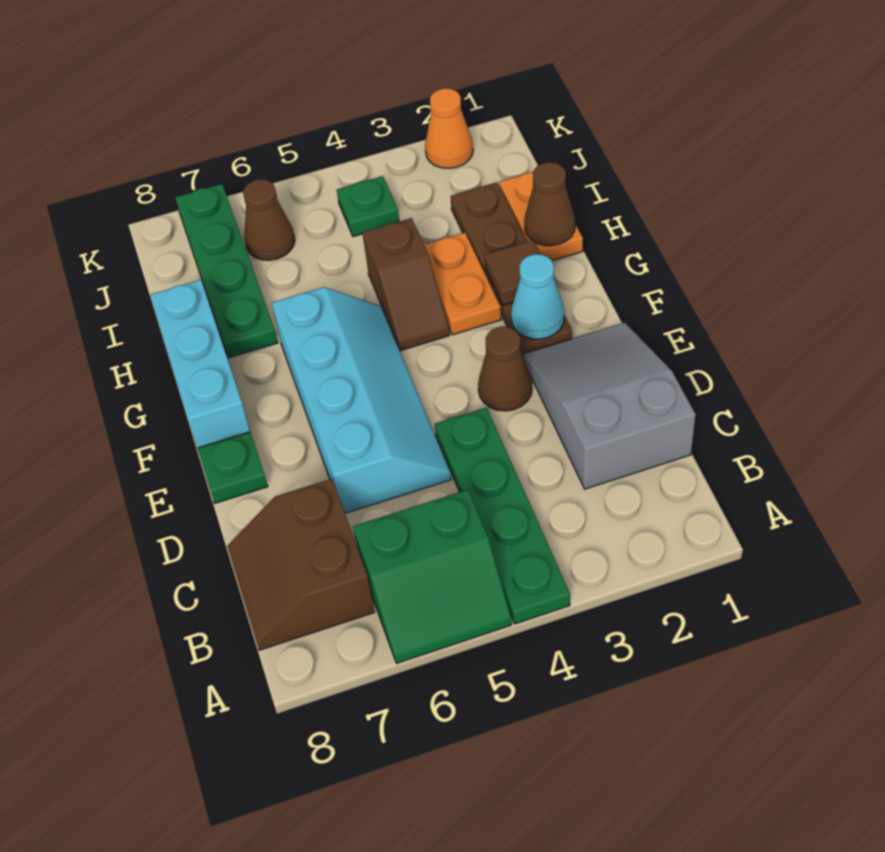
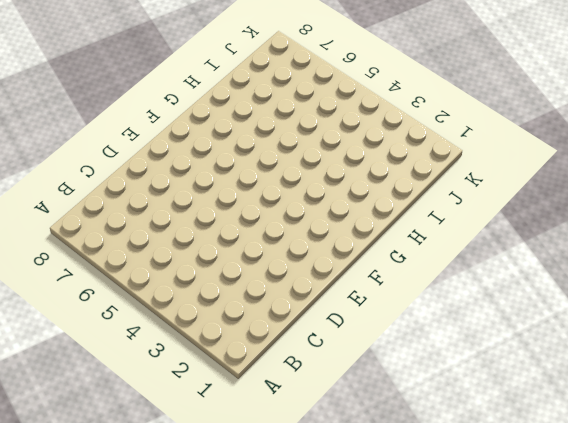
none -> green 1x4 plate [435,408,570,624]
none -> green 2x2 slope [353,490,512,663]
none -> brown 2x2 slope [227,479,375,650]

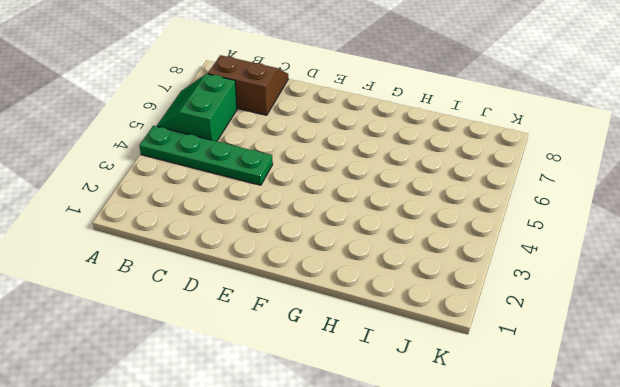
none -> grey 2x3 slope [523,323,696,489]
none -> cyan 2x4 slope [272,287,451,513]
none -> brown 1x1 cone [478,327,532,411]

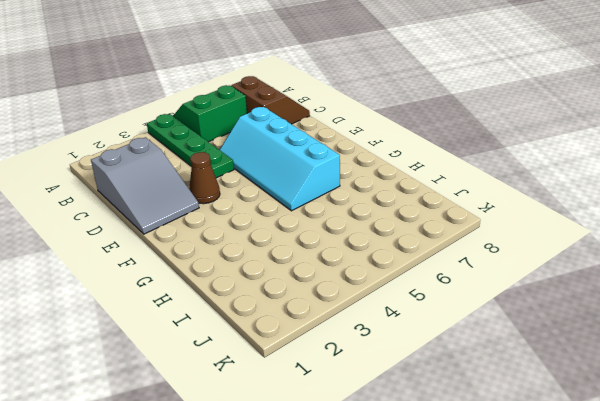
none -> green 1x1 plate [197,432,268,503]
none -> brown 1x4 plate [451,182,572,355]
none -> cyan 1x3 brick [150,280,250,448]

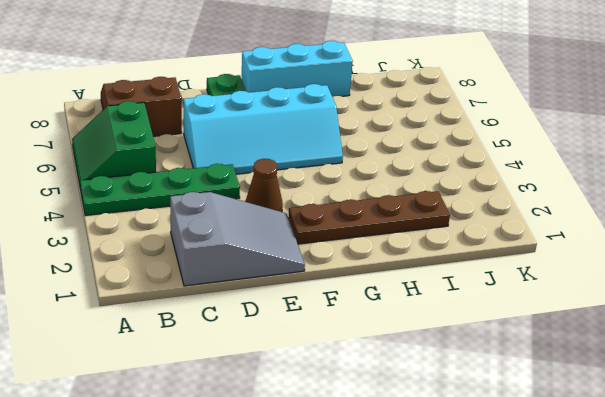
none -> orange 1x2 plate [424,233,501,335]
none -> brown 1x2 slope [363,218,450,351]
none -> orange 1x2 plate [499,172,583,261]

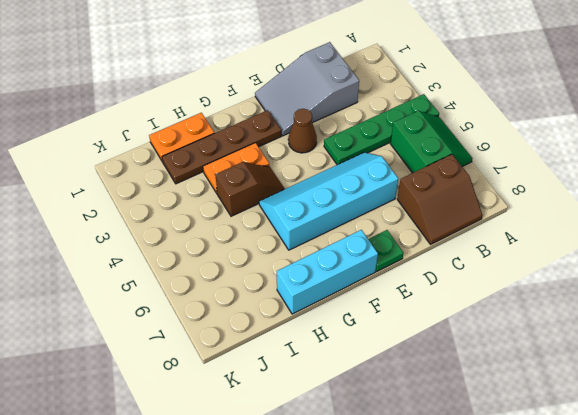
none -> green 1x4 plate [175,184,278,358]
none -> green 1x1 plate [337,176,399,237]
none -> brown 1x1 cone [243,179,295,260]

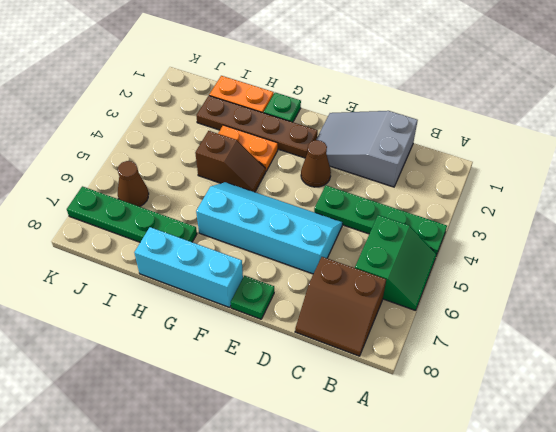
green 1x1 plate [264,93,301,122] -> green 1x1 plate moved to [337,176,399,237]
none -> orange 1x1 cone [425,88,473,168]
none -> cyan 1x1 cone [511,254,564,339]
none -> brown 1x1 tile [485,240,541,305]

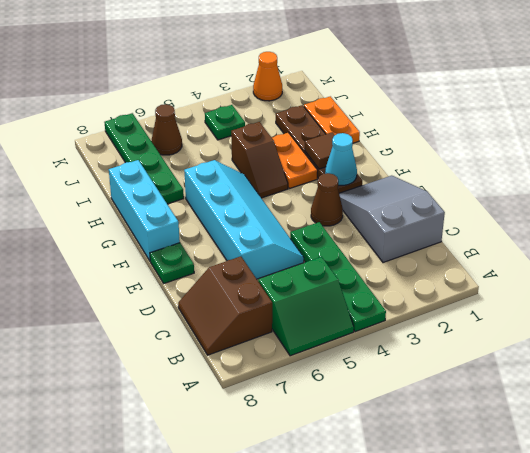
none -> brown 1x1 cone [524,162,575,246]

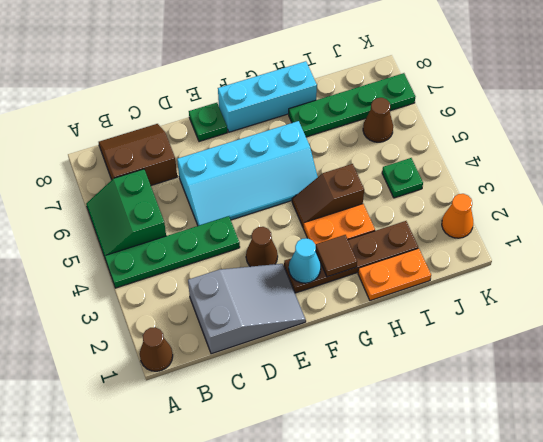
brown 1x1 cone [140,327,173,371] -> brown 1x1 cone moved to [524,162,575,246]

